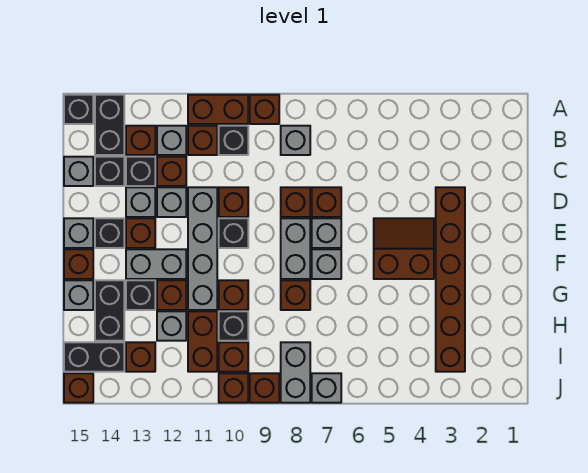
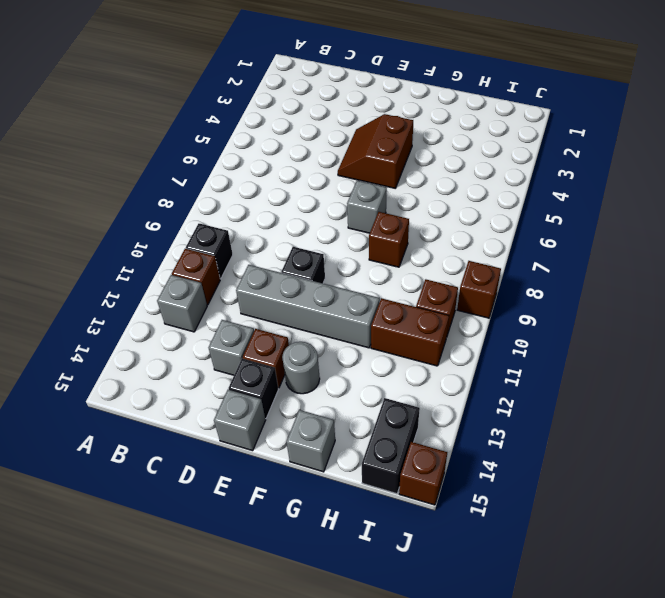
grey 1x1 round brick [282,342,320,394] -> grey 1x2 brick [126,249,186,279]
none -> brown 1x1 brick [250,95,279,124]
none -> brown 1x2 brick [188,95,248,124]
none -> black 1x2 brick [95,95,124,155]
none -> black 1x1 brick [64,95,93,124]

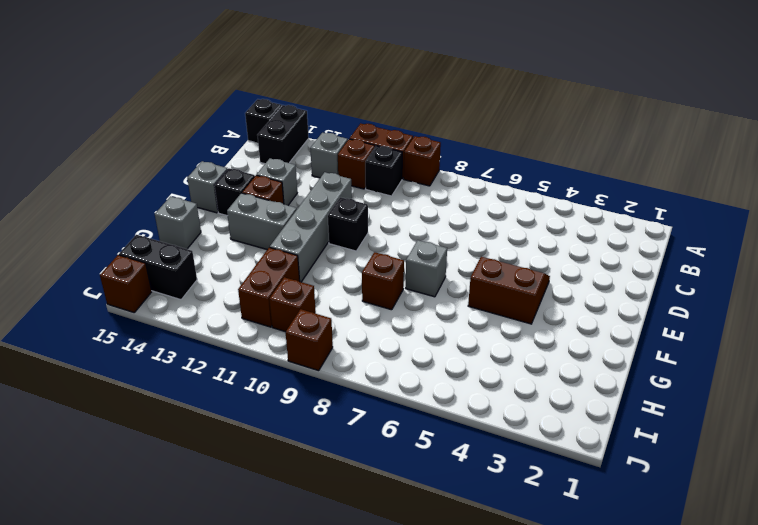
none -> grey 1x1 brick [281,126,310,155]
none -> brown 1x1 brick [126,126,155,155]
none -> brown 1x1 brick [157,157,186,186]
none -> black 1x1 brick [126,157,155,186]

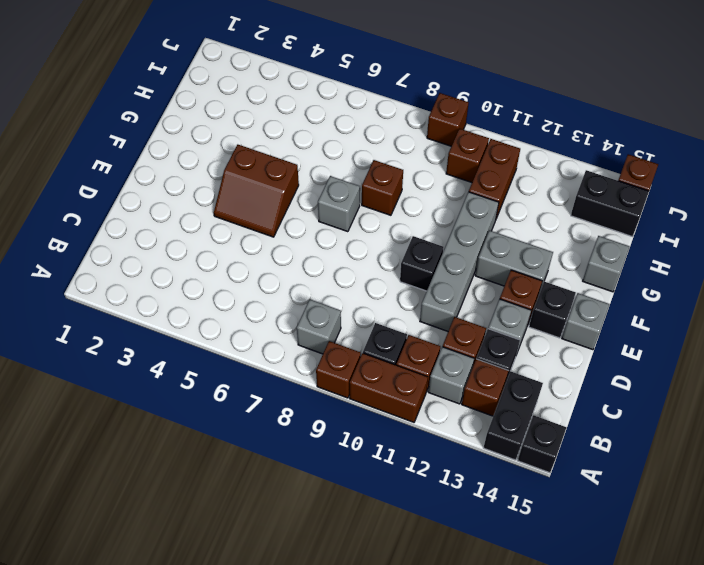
none -> black 1x1 brick [95,157,124,186]
none -> grey 1x1 brick [64,157,93,186]
none -> brown 1x6 brick [436,187,465,372]
none -> brown 1x1 brick [312,187,341,217]

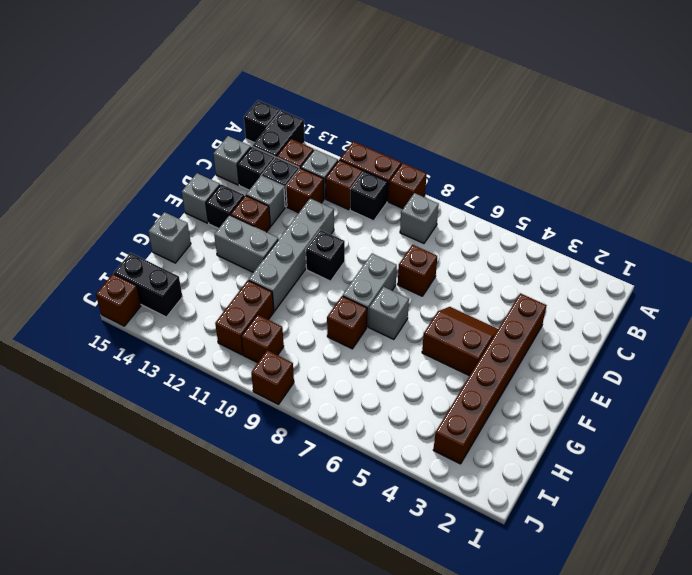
none -> brown 1x1 brick [281,187,310,217]
none -> brown 1x1 brick [219,187,248,217]
none -> grey 1x1 brick [157,187,186,217]
none -> grey 1x1 brick [312,218,341,248]

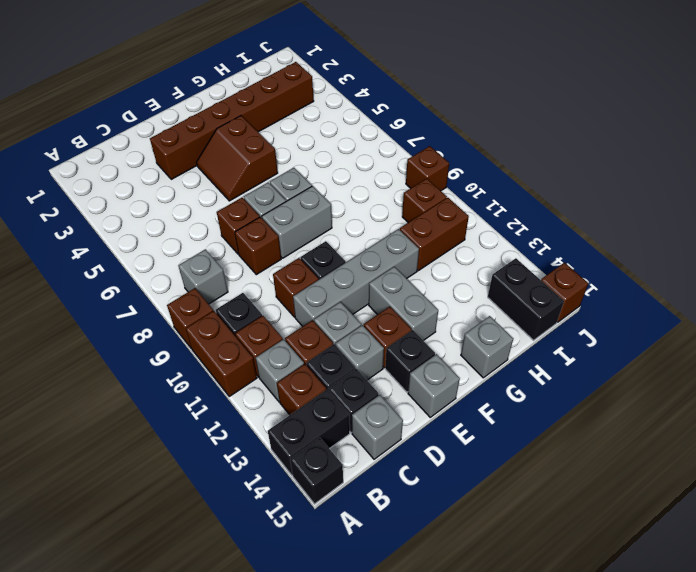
none -> brown 1x1 brick [64,249,93,279]
none -> brown 1x1 brick [281,280,310,310]
none -> brown 1x1 brick [219,280,248,310]
none -> brown 1x1 brick [157,280,186,310]

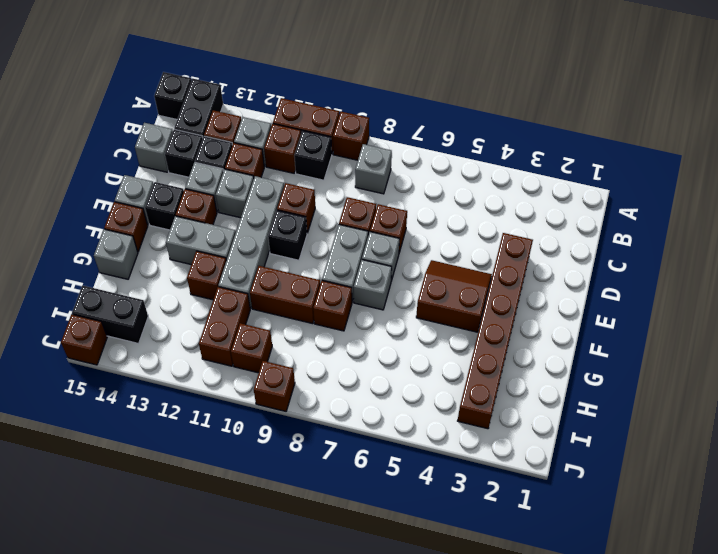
brown 1x2 brick [250,266,320,324] -> brown 1x1 brick [219,280,248,310]
none -> black 1x1 brick [126,280,155,310]
none -> black 1x2 brick [95,280,124,341]
none -> black 1x1 brick [219,311,248,341]
none -> grey 1x1 brick [157,311,186,341]

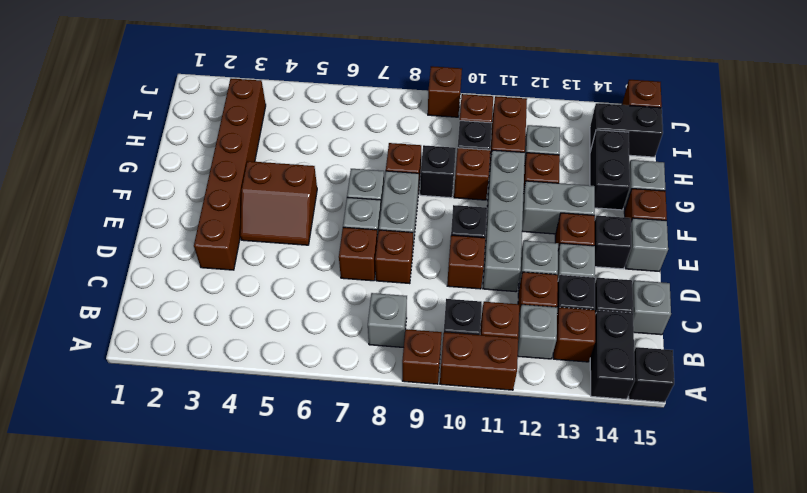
black 1x1 brick [420,145,456,198] -> black 1x1 brick moved to [126,280,155,310]
none -> grey 1x2 brick [281,342,310,403]
none -> brown 1x1 brick [126,342,155,372]
none -> grey 1x1 brick [312,373,341,403]
none -> brown 1x1 brick [219,373,248,403]

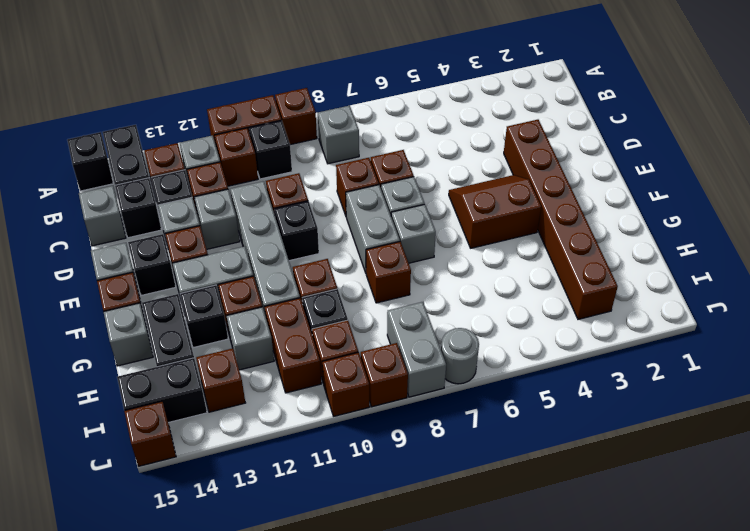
grey 1x1 round brick [441,328,479,384] -> grey 1x1 brick [312,373,341,403]

